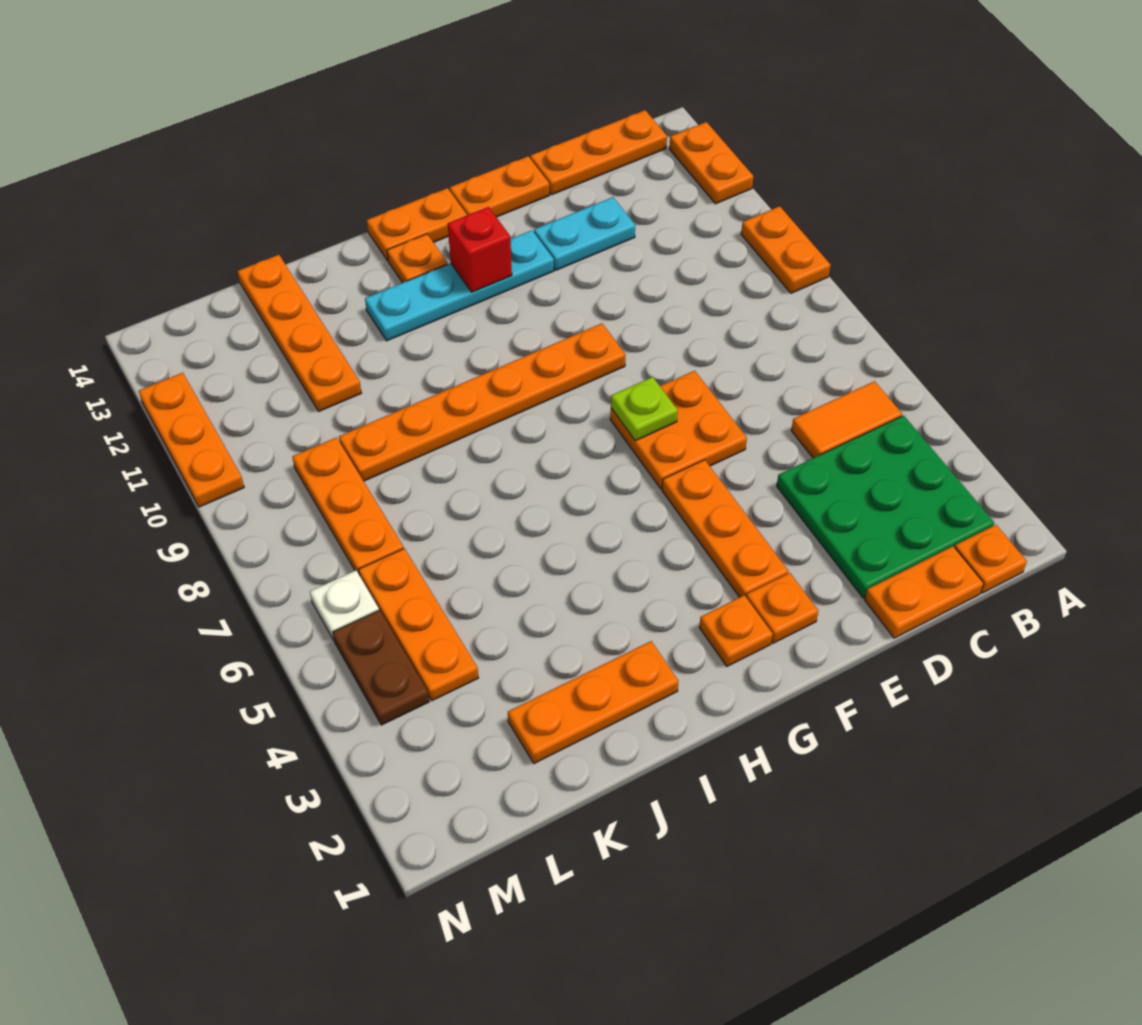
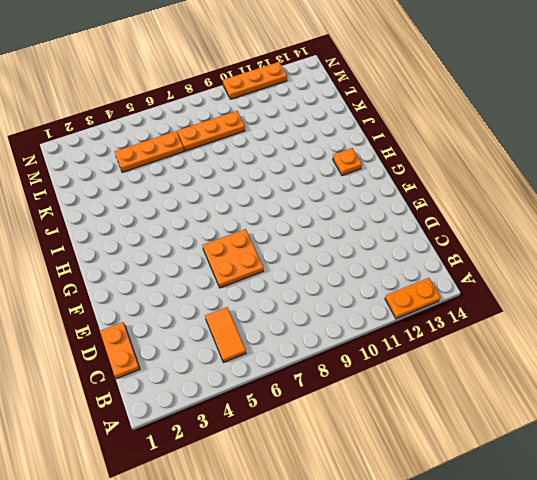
none -> orange 1x2 plate [741,206,831,293]
none -> orange 1x1 plate [954,525,1027,593]
none -> green 3x3 plate [777,415,994,598]

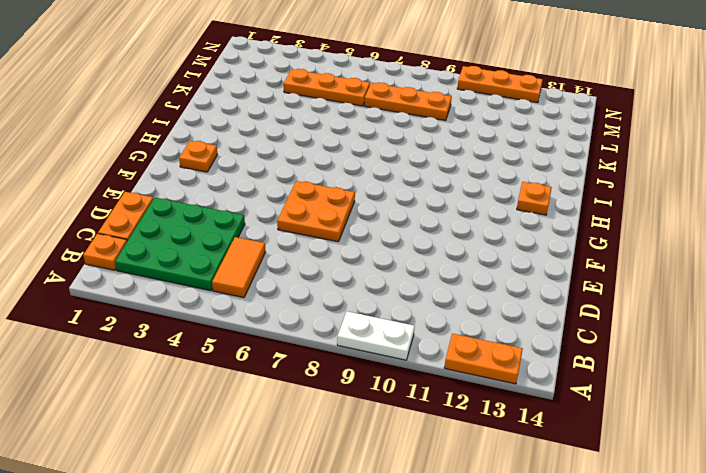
white 1x2 plate [337,311,415,360] -> orange 1x2 plate [741,206,831,293]
none -> orange 1x3 plate [530,110,667,195]
none -> cyan 1x2 plate [534,197,635,270]
none -> orange 1x2 plate [450,156,549,217]

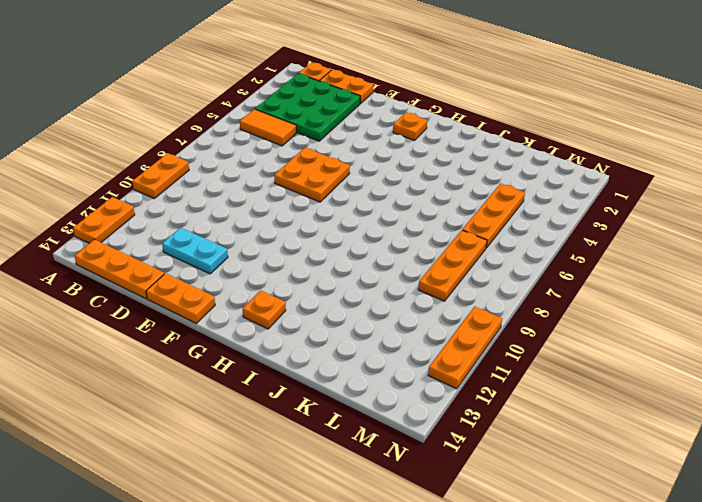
none -> orange 1x1 plate [746,573,818,643]
none -> orange 1x3 plate [662,460,788,597]
none -> orange 1x6 plate [339,323,626,481]

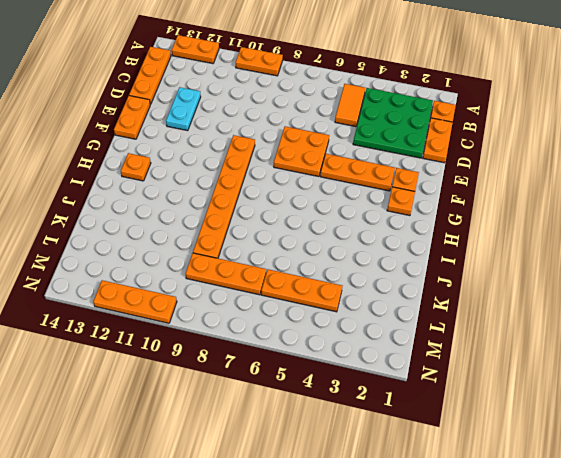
none -> cyan 1x4 plate [365,230,554,341]
none -> orange 1x2 plate [367,188,467,261]
none -> orange 1x3 plate [508,641,679,764]

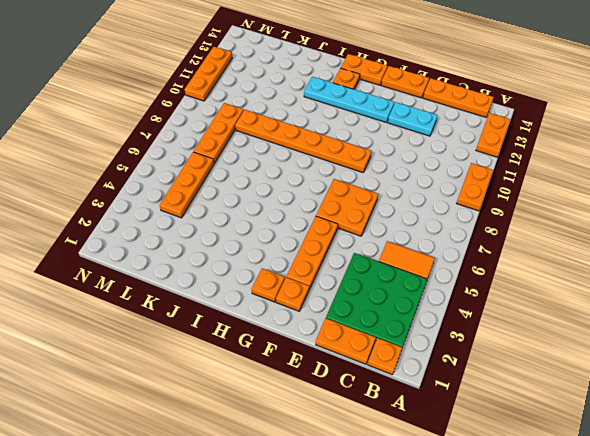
none -> orange 1x3 plate [508,641,679,764]
none -> orange 1x4 plate [238,255,361,411]
none -> brown 1x2 plate [333,610,429,725]

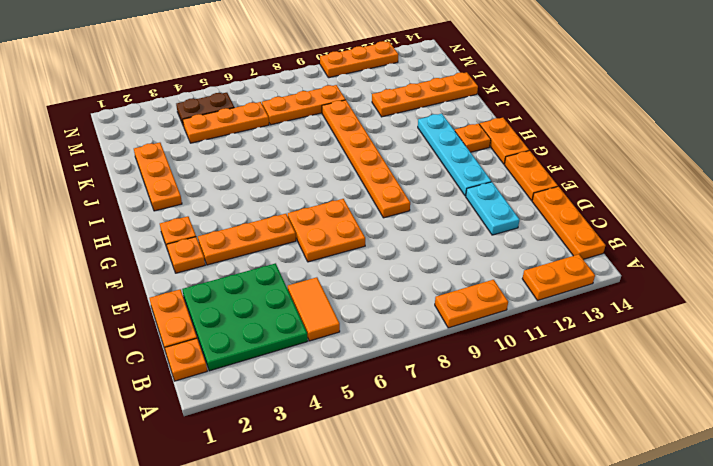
none -> white 1x1 plate [310,571,379,640]
none -> lime 1x1 plate [611,377,678,441]
none -> red 1x1 brick [448,207,512,292]

